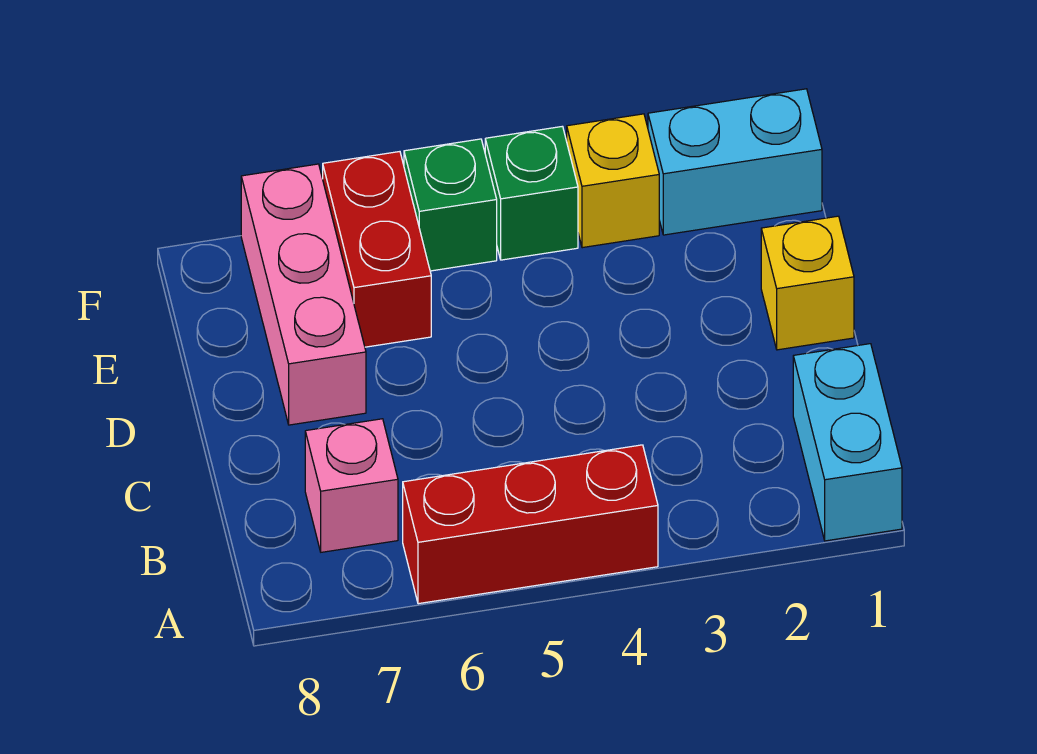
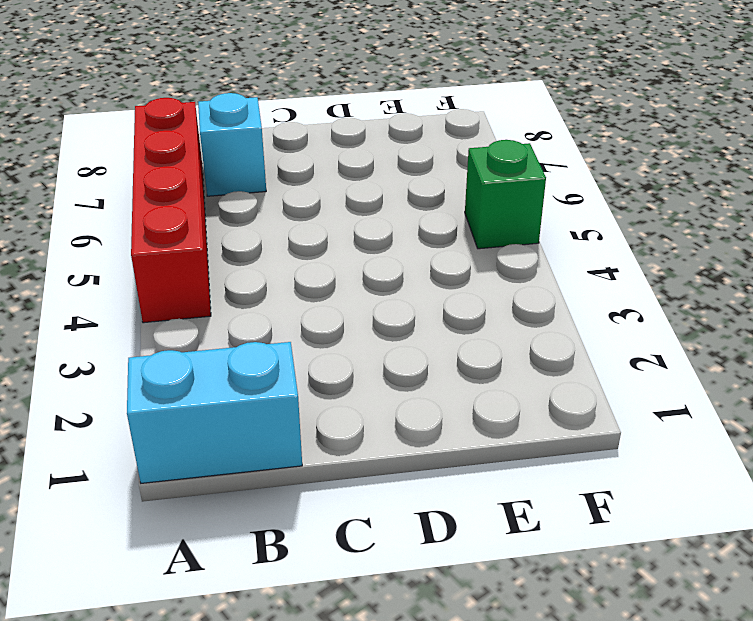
red 1x4 brick [131,98,211,323] -> red 1x3 brick [403,445,658,604]
cyan 1x1 brick [198,93,266,196] -> pink 1x1 brick [305,419,398,552]
none -> yellow 1x1 brick [761,216,854,350]
none -> pink 1x3 brick [241,164,366,425]

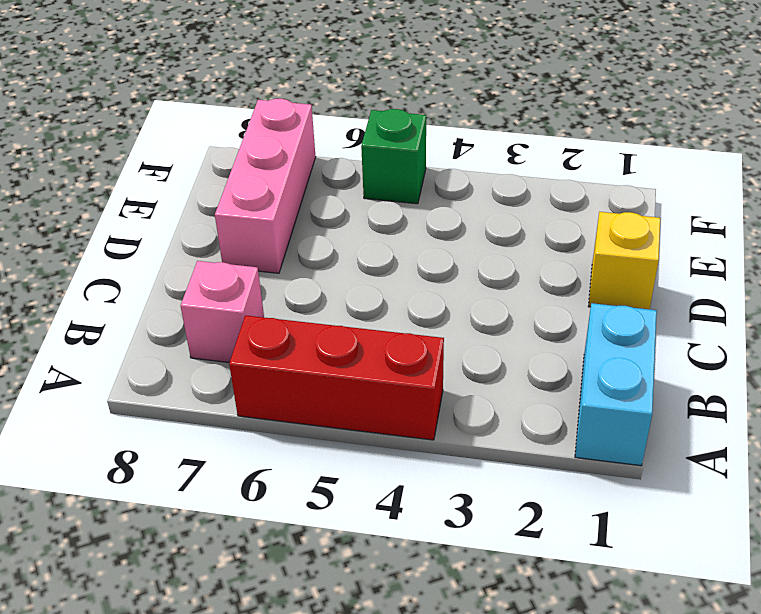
none -> red 1x2 brick [323,152,431,347]
none -> cyan 1x2 brick [648,89,822,235]

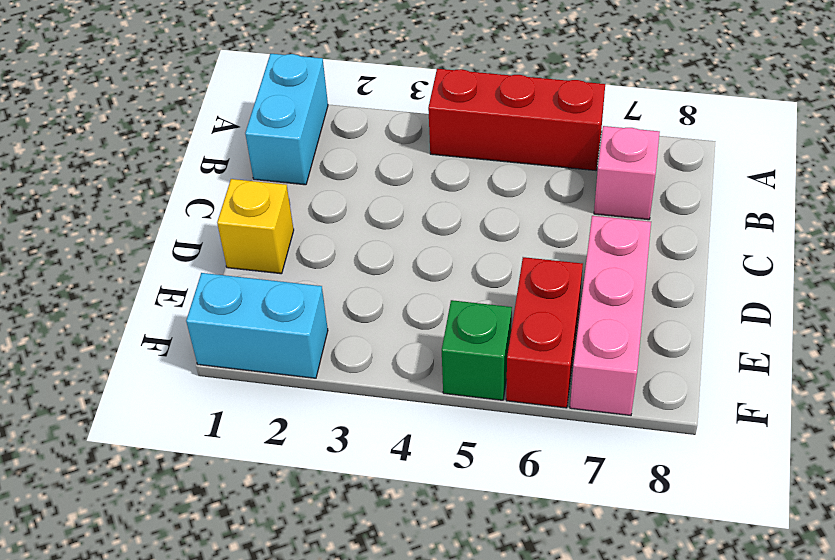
none -> yellow 1x1 brick [567,114,659,248]
none -> green 1x1 brick [485,126,578,260]

